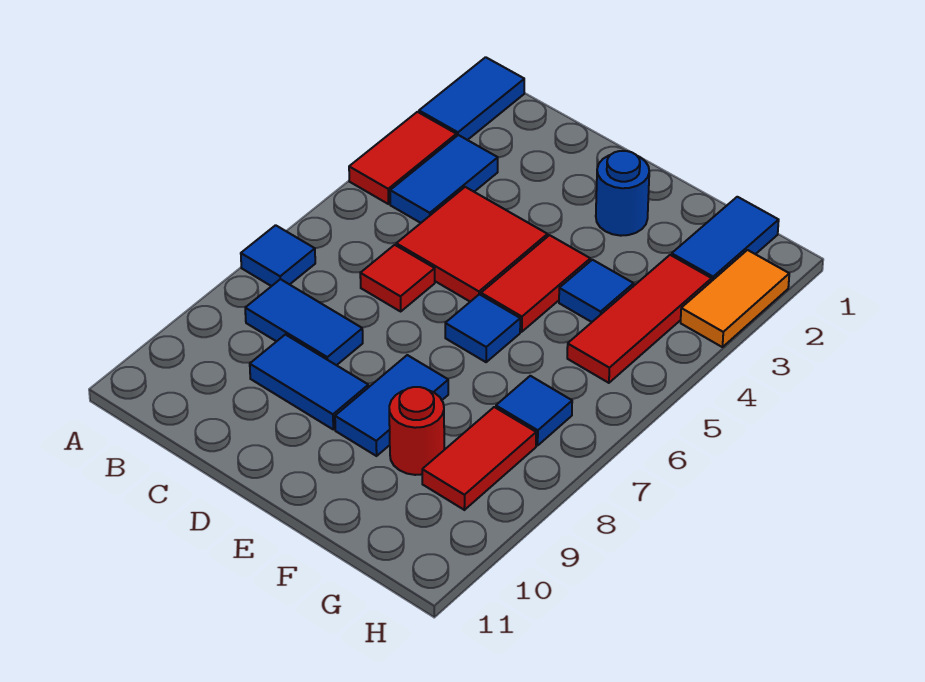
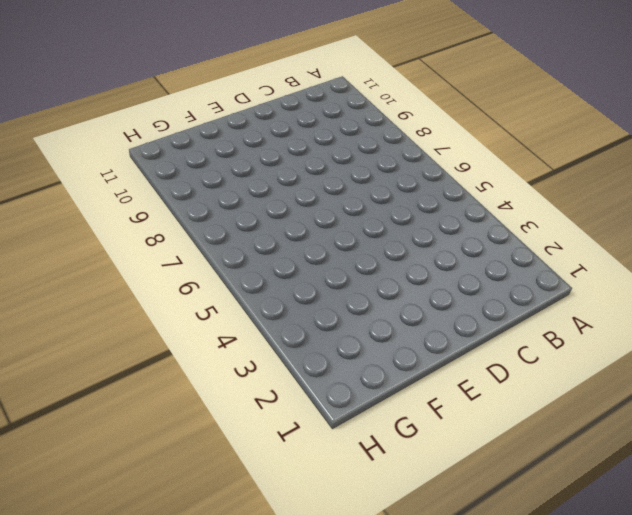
none -> blue 1x2 tile [419,57,524,140]
none -> red 1x2 tile [349,112,456,204]
none -> blue 1x1 tile [241,225,315,286]

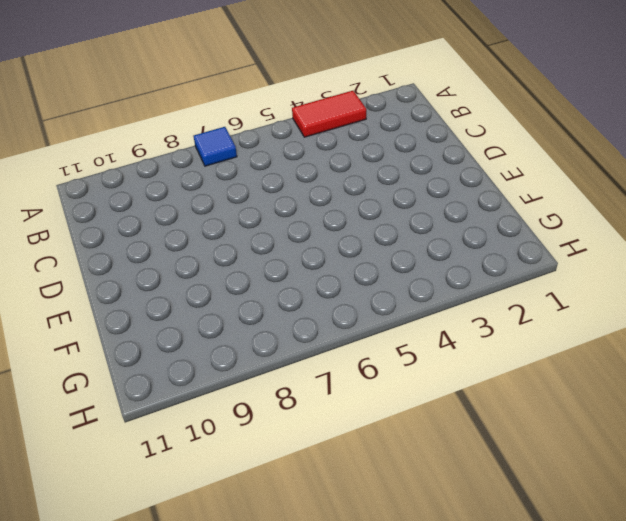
none -> blue 1x2 tile [419,57,524,140]
none -> blue 1x2 tile [390,135,498,223]
none -> blue 1x2 tile [245,279,363,365]

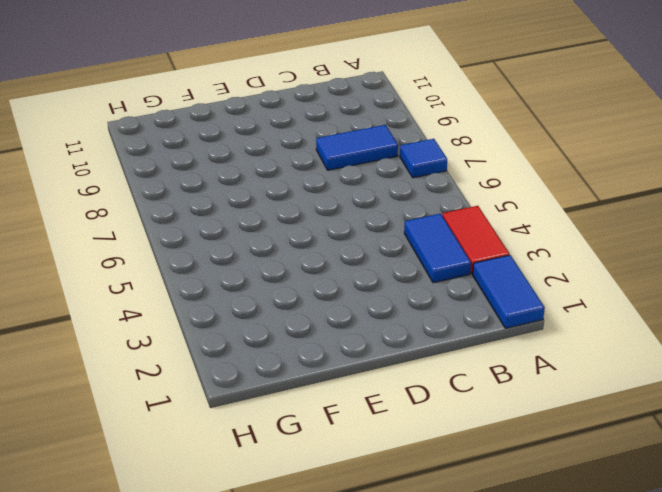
none -> red 2x2 tile [396,187,548,302]
none -> red 1x1 tile [360,245,435,311]
none -> blue 1x2 tile [250,335,368,429]

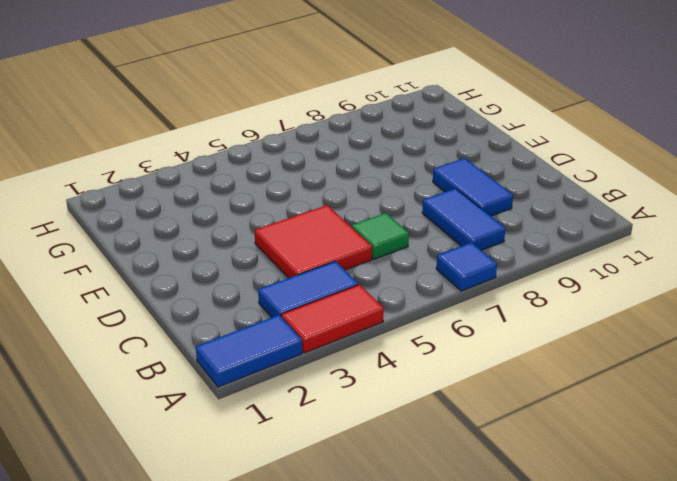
green 1x1 tile [352,213,409,259] -> red 1x1 tile [360,245,435,311]
none -> blue 1x1 round brick [596,151,649,236]
none -> red 1x2 tile [481,235,590,332]
none -> blue 1x1 tile [445,294,520,362]

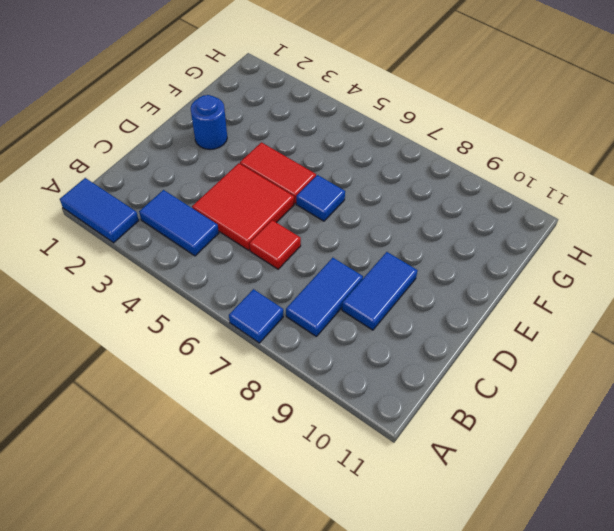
none -> red 1x2 tile [349,112,456,204]
none -> blue 1x2 tile [335,355,448,456]
none -> blue 1x1 tile [559,260,634,322]

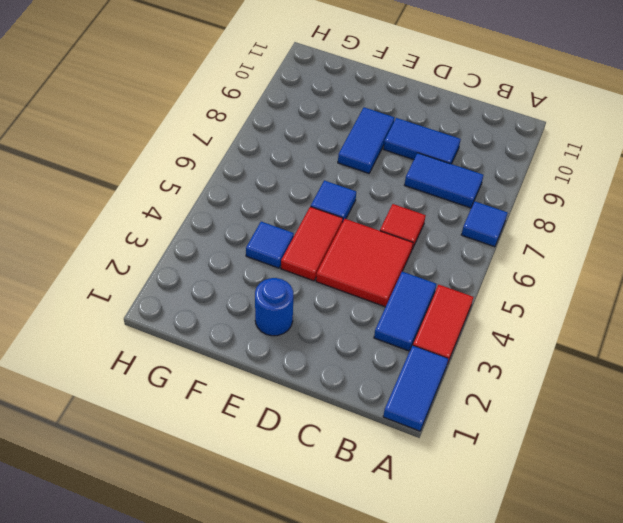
none -> red 1x1 round brick [389,387,444,475]
none -> blue 1x2 tile [672,197,779,281]
none -> red 1x3 tile [567,255,712,383]

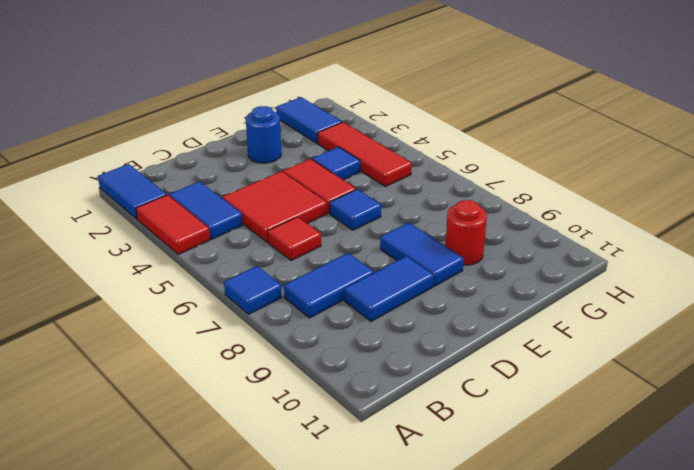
none -> blue 1x1 tile [496,376,572,445]
none -> red 1x2 tile [422,407,536,510]
none -> orange 1x2 tile [681,250,789,347]

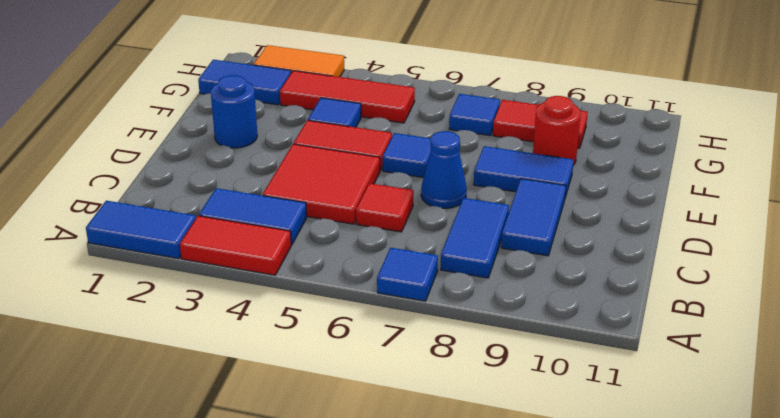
blue 1x1 cone [421,131,467,208] -> none

